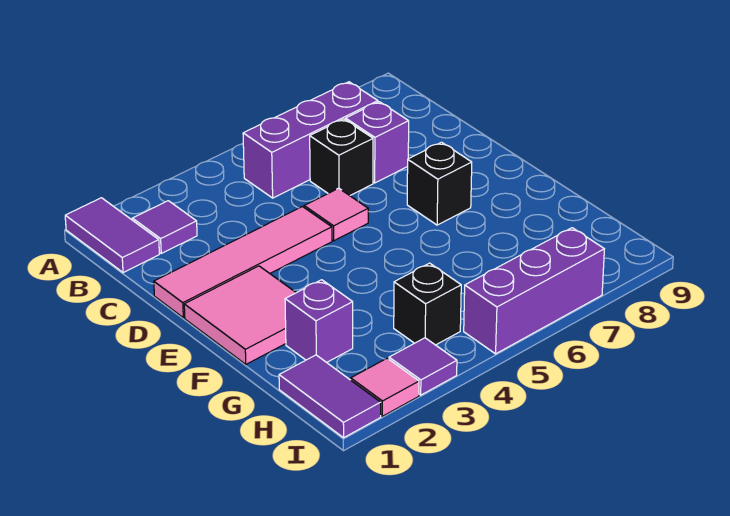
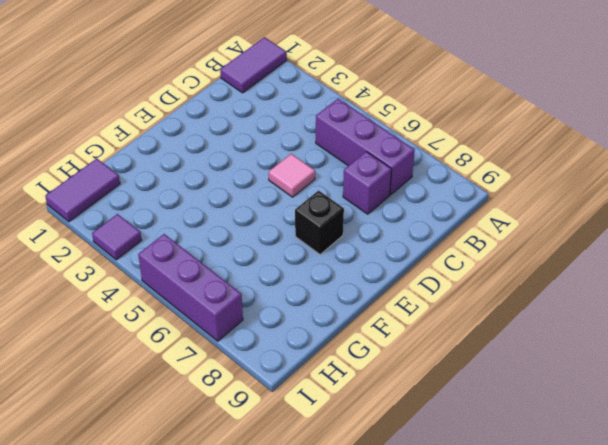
none -> purple 1x1 tile [132,201,197,253]
none -> black 1x1 brick [310,119,373,196]
none -> pink 1x4 tile [154,207,332,318]

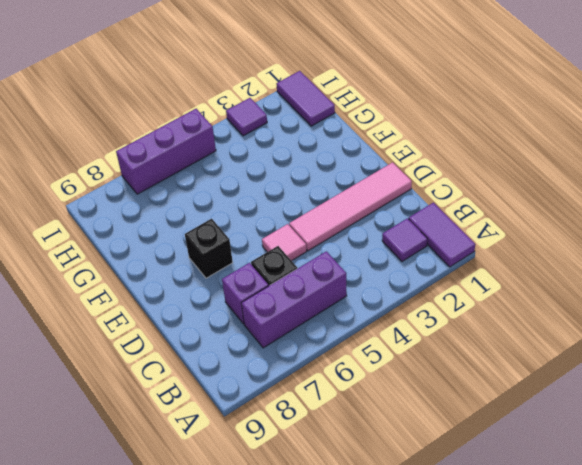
none -> pink 2x2 tile [184,266,296,364]
none -> purple 1x1 brick [285,280,353,362]
none -> black 1x1 brick [394,263,461,345]

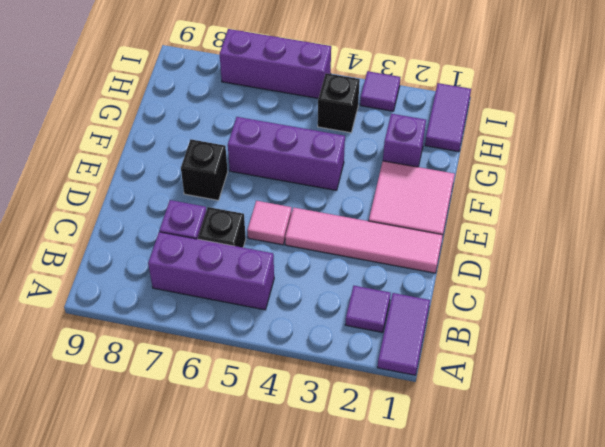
purple 1x3 brick [228,117,345,190] -> none
none -> pink 1x1 tile [351,358,419,416]

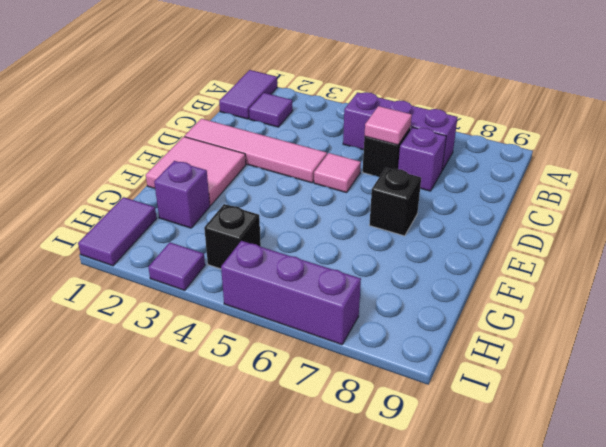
pink 1x1 tile [364,106,412,145] -> pink 1x1 tile moved to [351,358,419,416]

